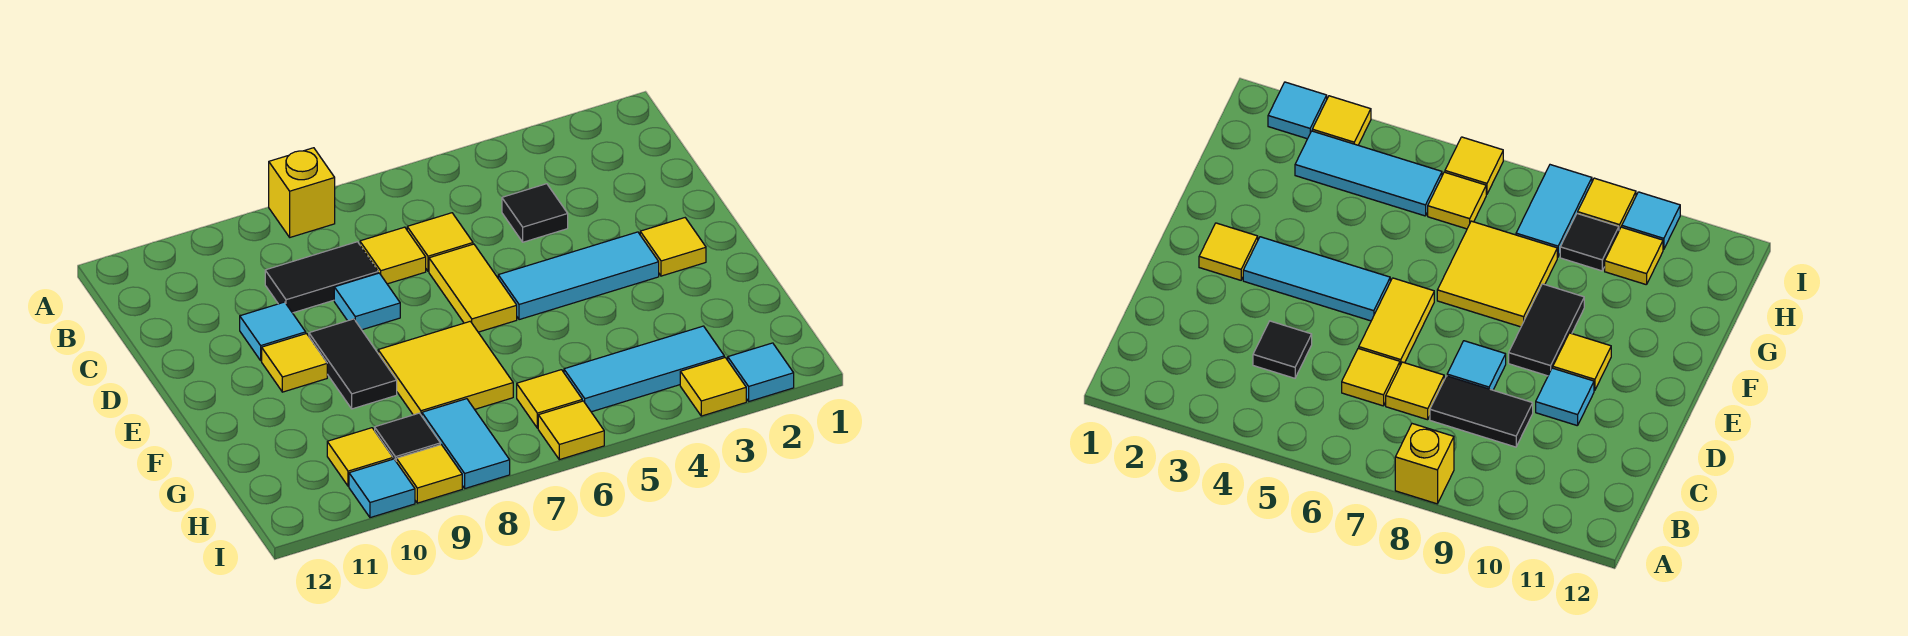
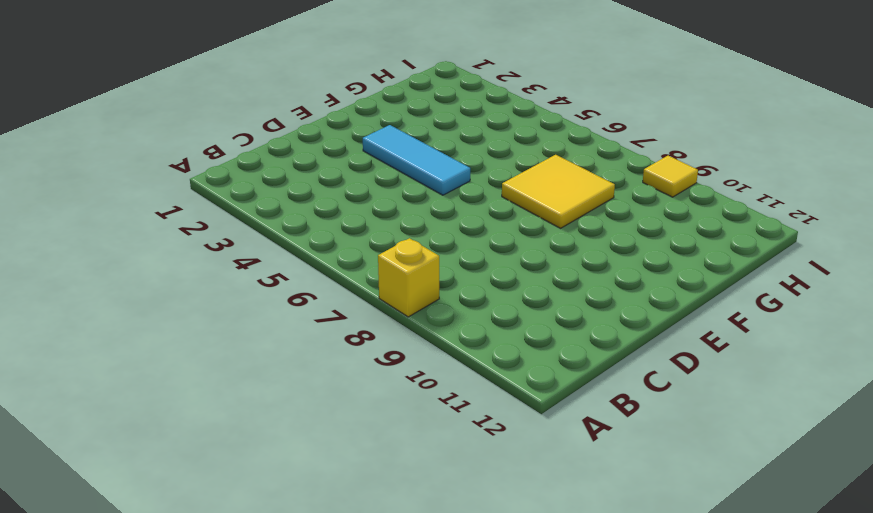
none -> black 1x1 tile [502,184,568,242]
none -> yellow 1x1 tile [407,213,473,271]
none -> yellow 1x1 tile [360,227,426,284]

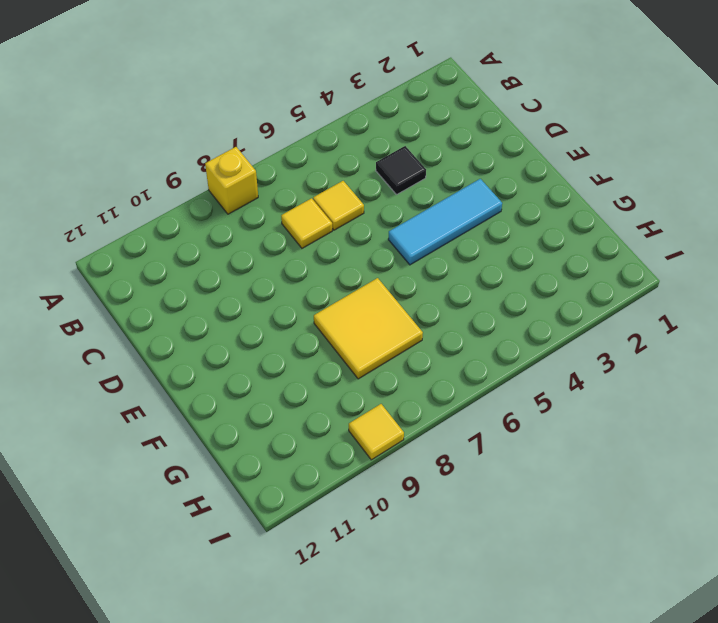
none -> black 1x2 tile [265,242,378,313]
none -> yellow 1x2 tile [429,244,517,332]
none -> cyan 1x1 tile [334,273,400,330]

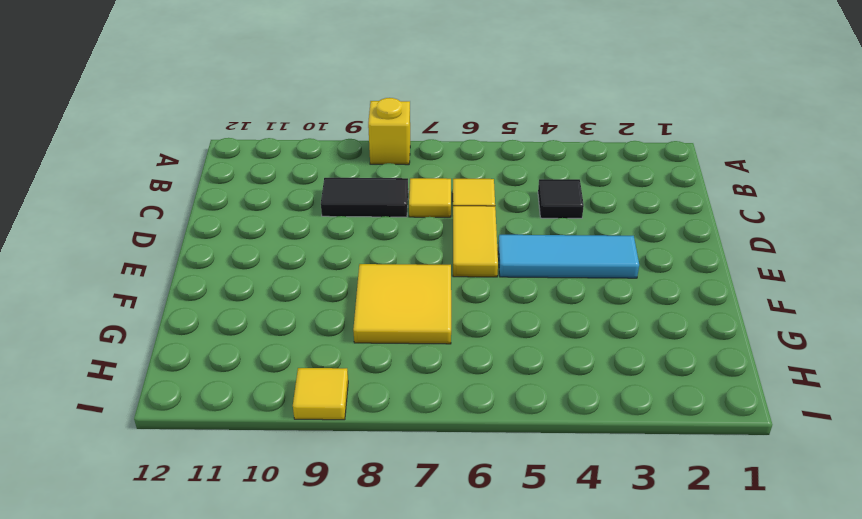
none -> cyan 1x1 tile [334,273,400,330]
none -> cyan 1x1 tile [240,302,306,361]
none -> yellow 1x1 tile [640,218,706,276]

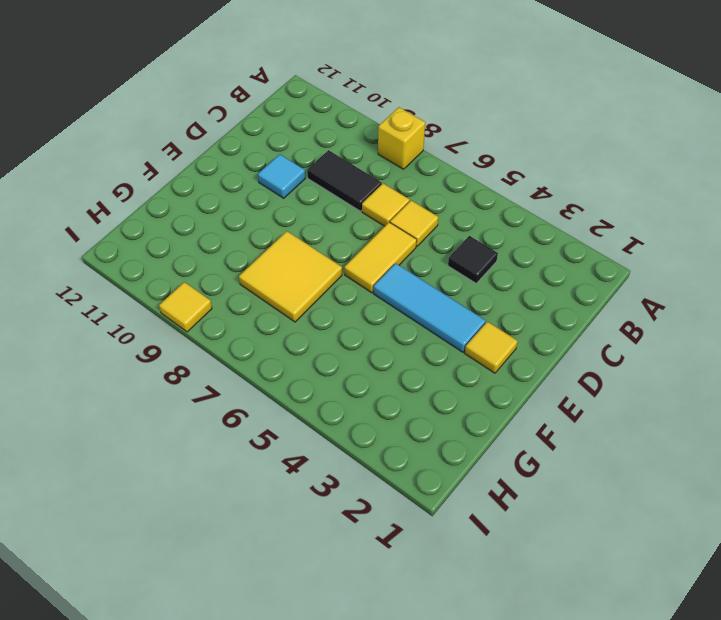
none -> cyan 1x1 tile [334,273,400,330]
none -> black 1x2 tile [309,319,397,409]
none -> yellow 1x1 tile [262,334,327,392]

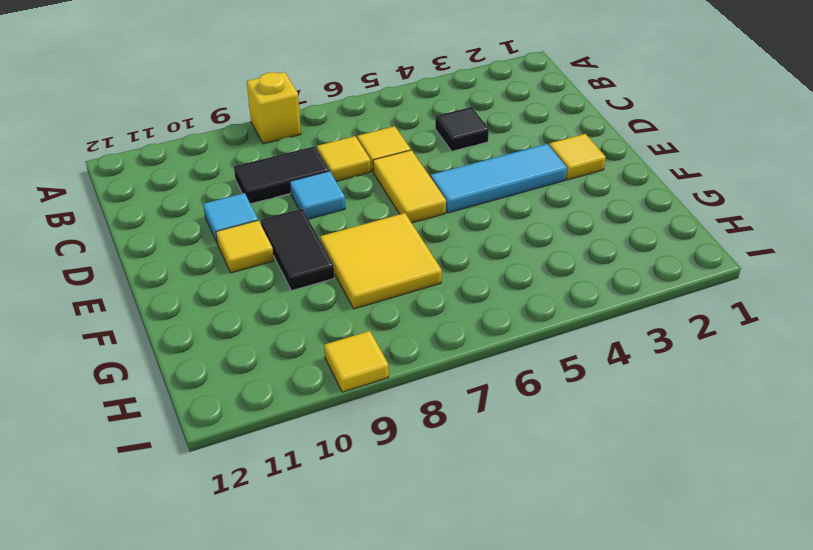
none -> cyan 1x3 tile [564,326,724,412]
none -> yellow 1x1 tile [517,370,582,428]
none -> cyan 1x2 tile [422,399,510,488]

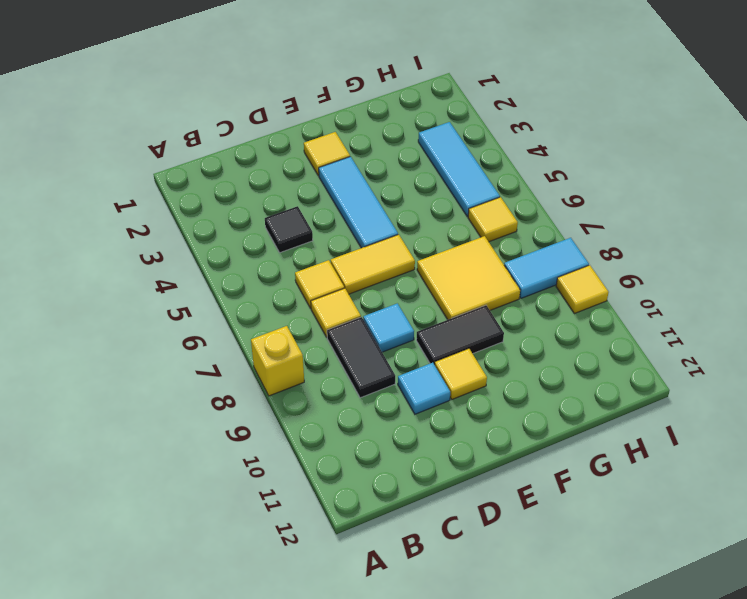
none -> black 1x1 tile [375,413,440,461]
none -> yellow 1x1 tile [327,428,393,486]
none -> cyan 1x1 tile [728,343,794,401]

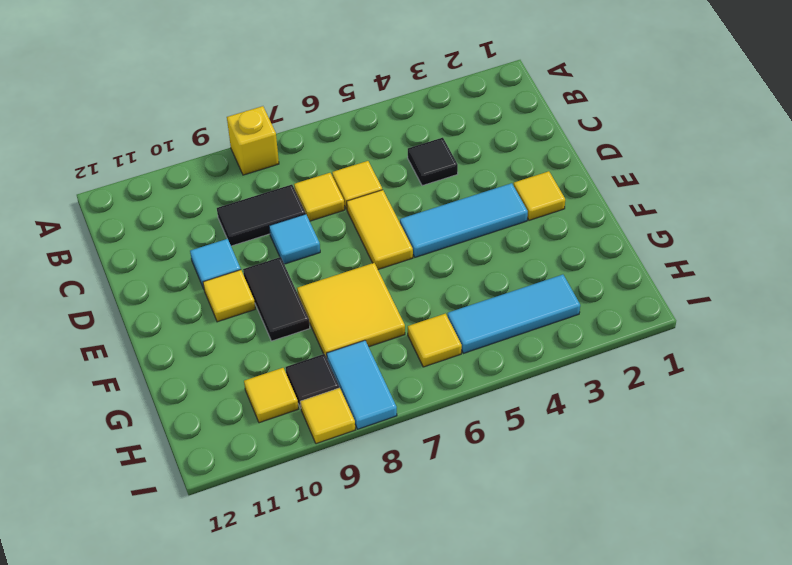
none -> cyan 1x1 tile [728,343,794,401]
none -> yellow 1x1 tile [680,358,746,416]
none -> yellow 1x1 tile [538,401,604,460]

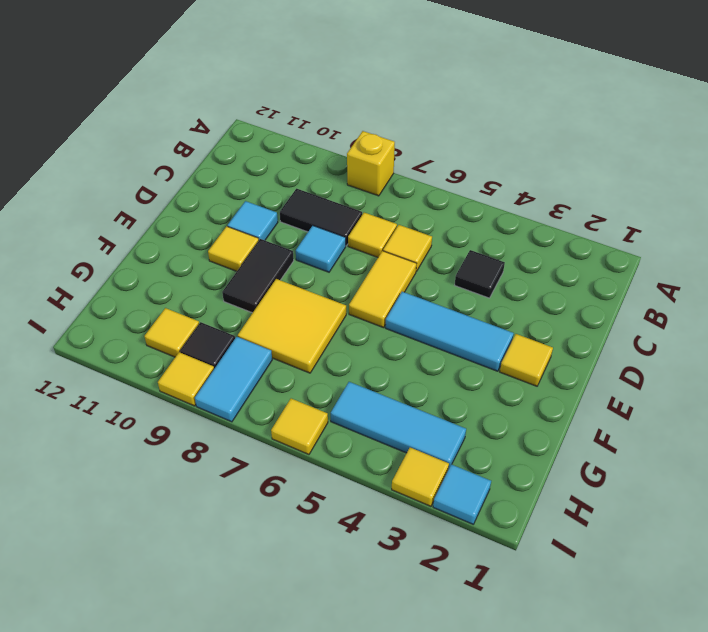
none -> yellow 1x1 tile [517,370,582,428]
none -> cyan 1x1 tile [349,459,415,518]

